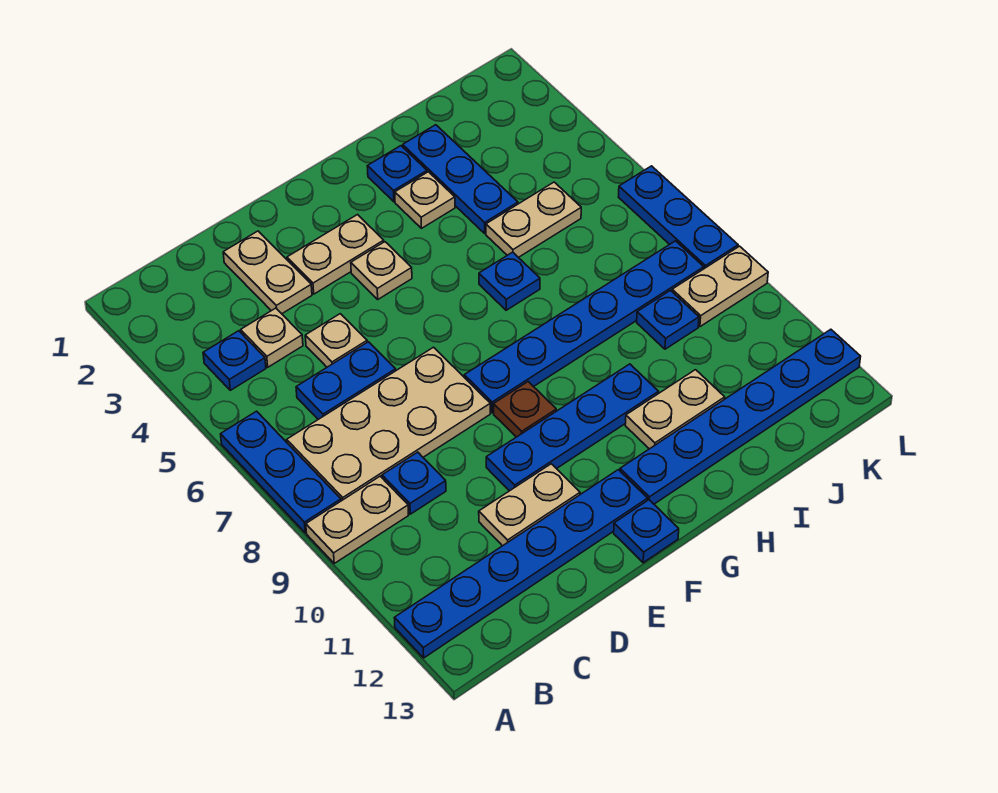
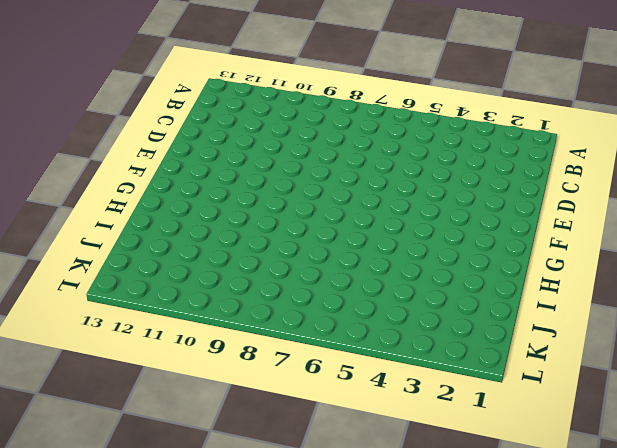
none -> blue 1x3 plate [221,411,341,533]
none -> tan 1x2 plate [306,476,408,563]
none -> blue 1x6 plate [395,470,648,658]

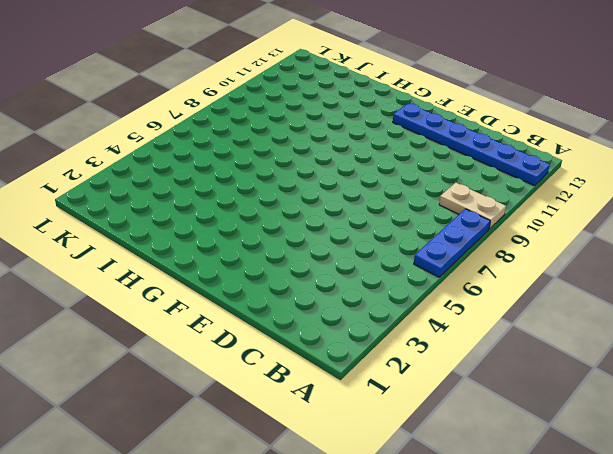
none -> blue 1x1 plate [203,331,266,390]
none -> tan 2x4 plate [287,347,490,501]
none -> tan 1x1 plate [241,308,303,367]

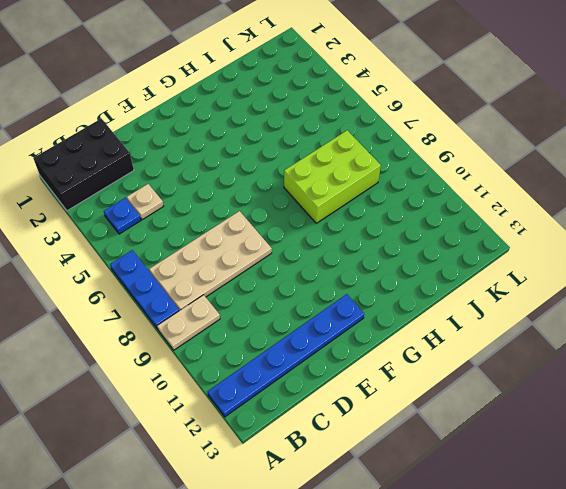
black 2x3 brick [33,118,134,211] -> none
lime 2x3 brick [284,130,381,223] -> blue 1x6 plate [464,241,704,413]
none -> blue 1x2 plate [296,342,396,419]
none -> blue 1x1 plate [382,452,446,514]
none -> tan 1x2 plate [223,231,312,314]

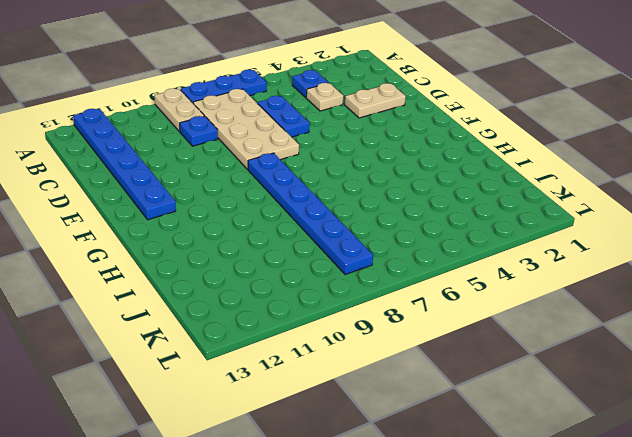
none -> tan 1x1 plate [305,314,367,367]
none -> tan 1x2 plate [479,464,580,546]
none -> tan 1x2 plate [287,215,384,294]

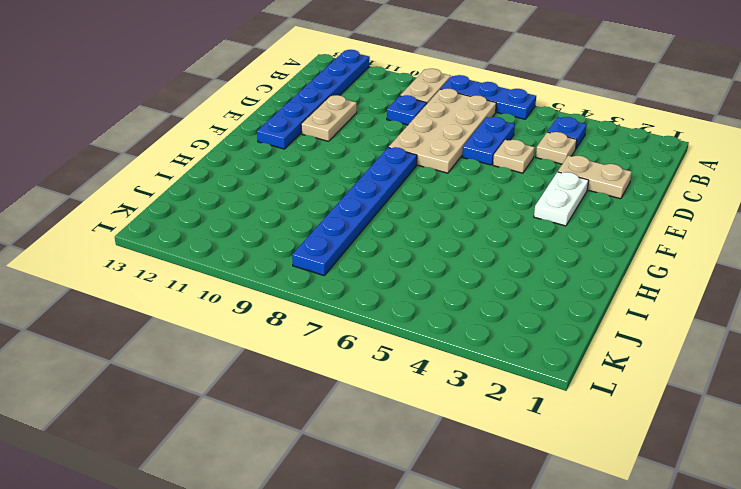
white 1x2 plate [534,172,589,226] -> tan 1x2 plate [287,215,384,294]
none -> blue 1x4 plate [486,364,659,491]
none -> tan 1x1 plate [351,242,412,299]
none -> brown 1x1 plate [494,382,556,437]

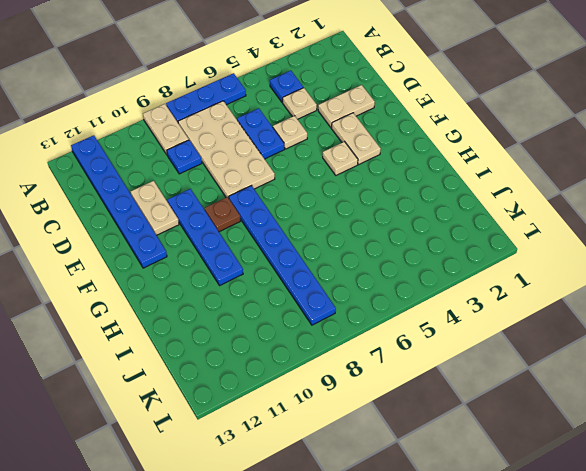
none -> blue 1x1 plate [614,500,679,563]
none -> blue 1x6 plate [620,329,861,504]
none -> blue 1x1 plate [367,146,427,202]

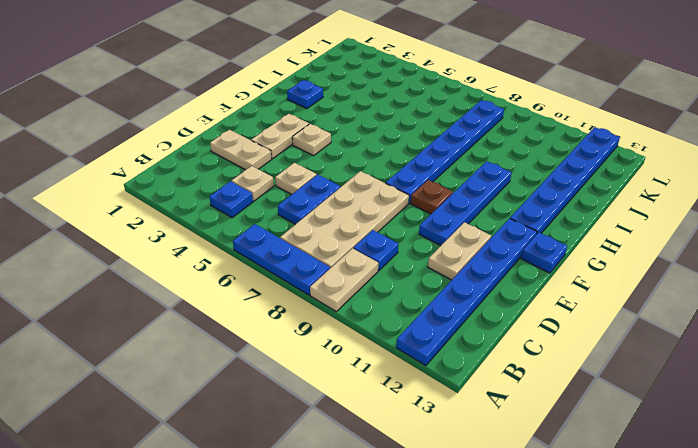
none -> tan 1x1 plate [395,172,455,228]
none -> blue 1x1 plate [479,252,540,310]
none -> tan 1x2 plate [625,370,725,449]

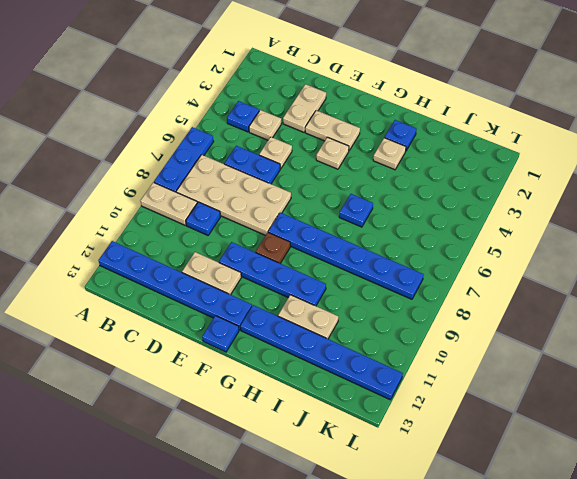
none -> blue 1x3 plate [403,125,518,233]
none -> tan 1x2 plate [486,182,581,258]
none -> blue 1x1 plate [637,291,699,349]

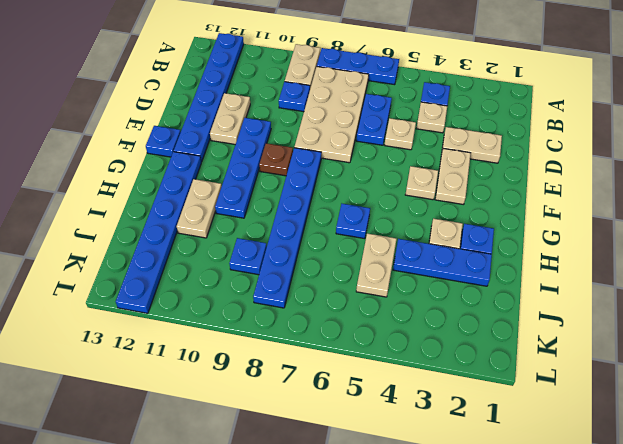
none -> tan 1x2 plate [672,246,768,327]
none -> blue 1x3 plate [619,166,738,269]

